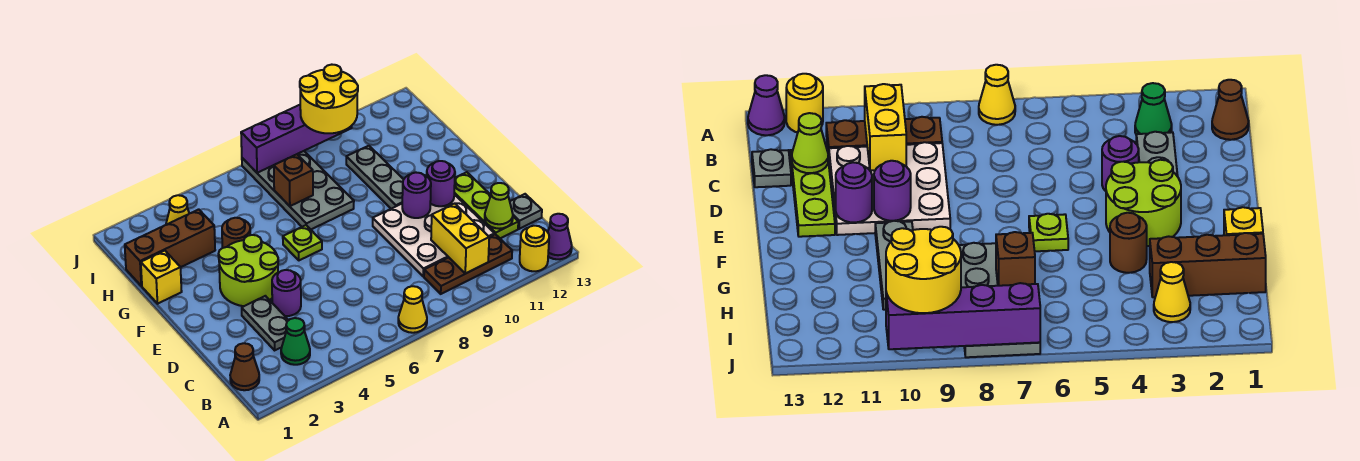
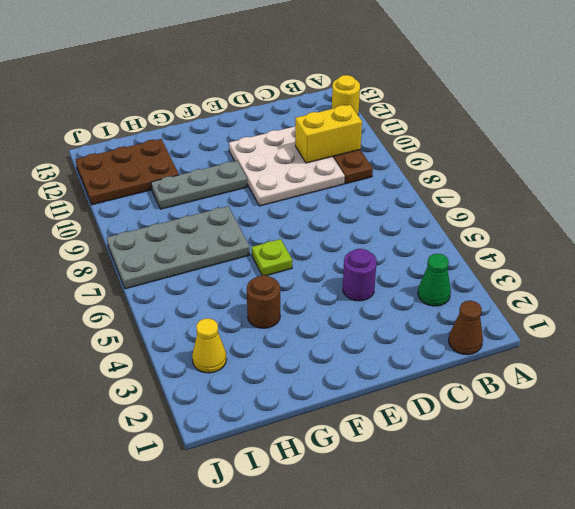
brown 2x3 plate [75,139,179,205] -> none
none -> yellow 1x1 cone [398,286,427,333]
none -> purple 1x1 cone [548,214,572,259]
none -> grey 1x2 plate [242,296,289,350]

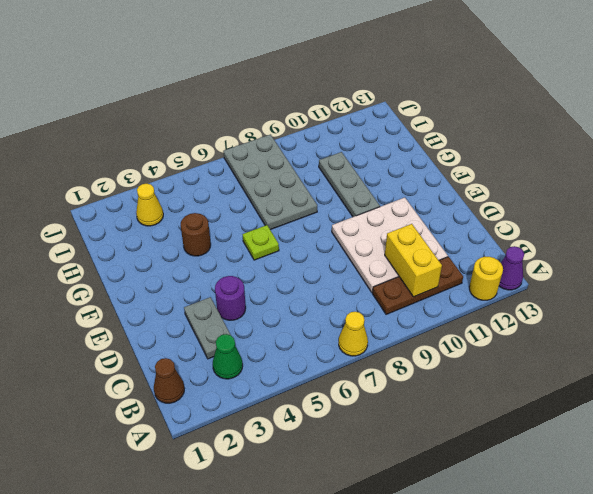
none -> lime 1x3 plate [454,172,518,238]
none -> grey 1x1 plate [510,194,542,229]
none -> lime 2x2 round brick [218,235,278,306]

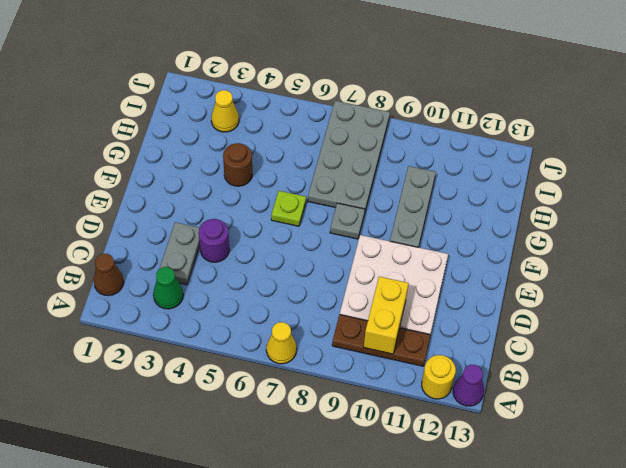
grey 1x1 plate [330,203,365,239] -> grey 1x1 plate moved to [510,194,542,229]
none -> lime 1x3 plate [454,172,518,238]
none -> lime 2x2 round brick [218,235,278,306]
none -> yellow 1x1 brick [141,251,182,304]

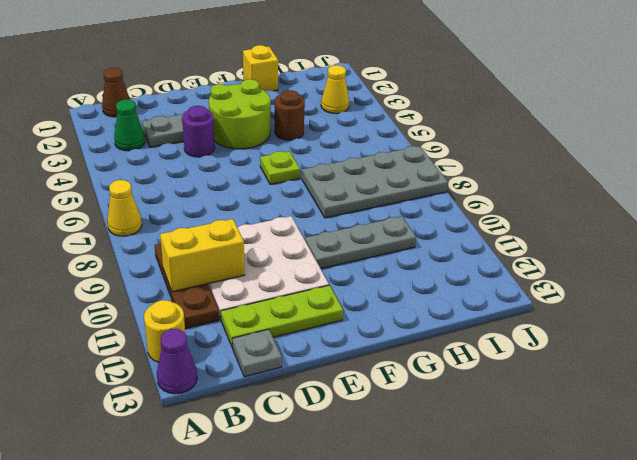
none -> brown 1x3 brick [125,209,215,286]
none -> lime 1x1 cone [485,183,513,229]
none -> purple 1x1 round brick [402,173,431,218]

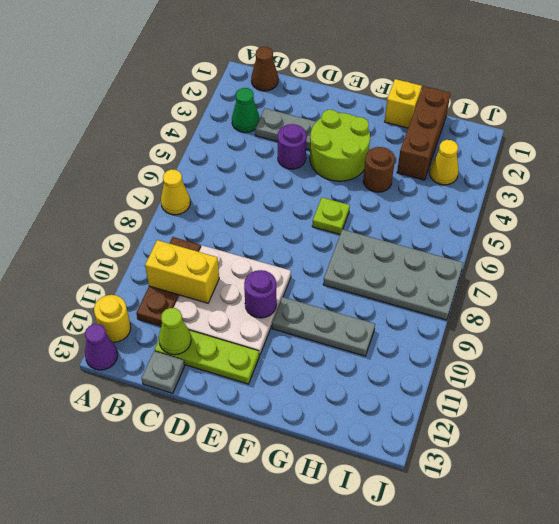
none -> purple 1x1 round brick [427,161,455,206]
none -> brown 1x1 brick [274,154,313,206]
none -> purple 1x4 brick [241,105,352,173]

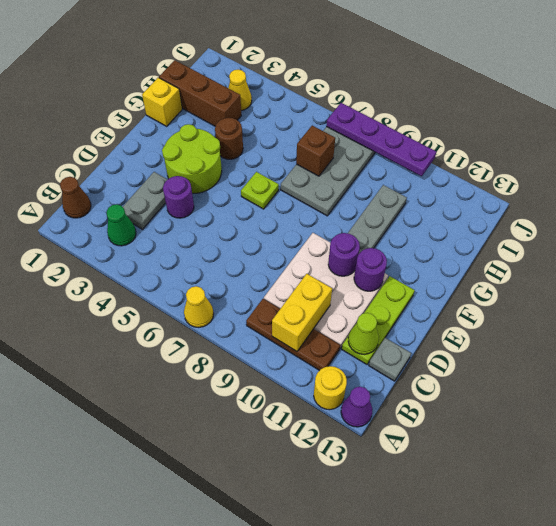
purple 1x4 plate [326,103,436,176] -> purple 1x4 brick [241,105,352,173]
none -> yellow 2x2 round brick [300,65,358,133]

